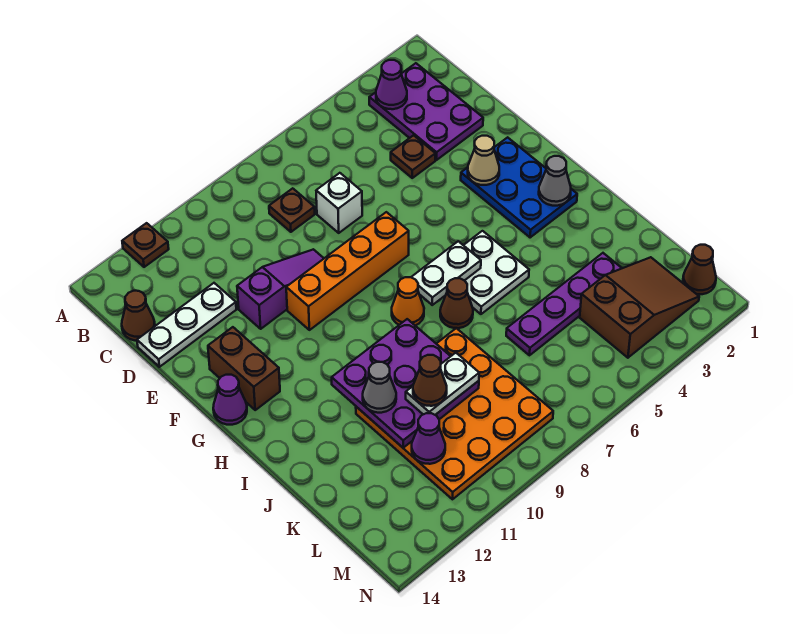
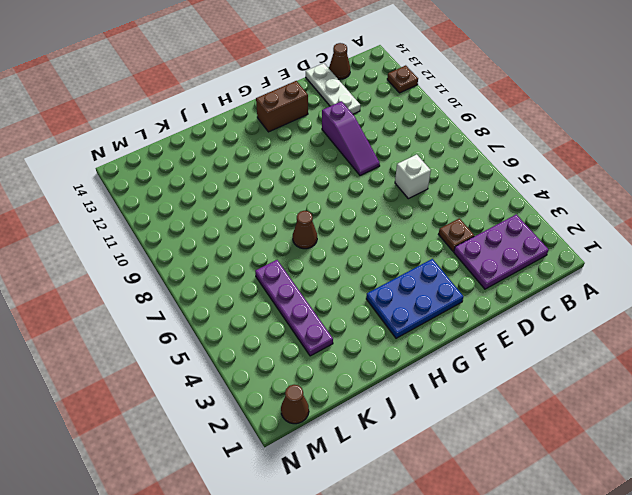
none -> brown 1x1 plate [269,188,315,232]
none -> orange 1x4 brick [286,212,409,330]
none -> purple 1x1 cone [213,375,247,425]

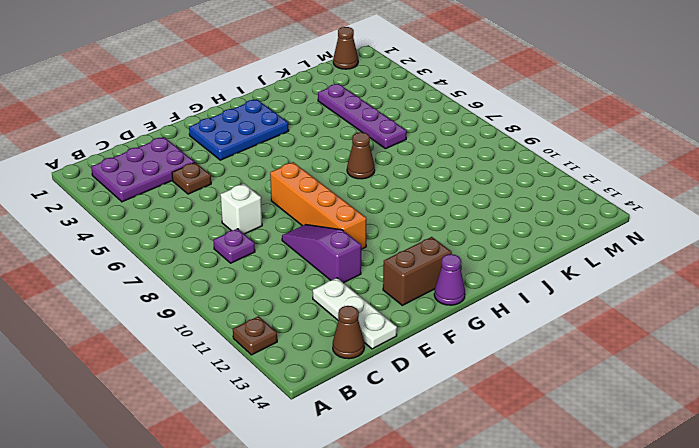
purple 1x1 plate [213,229,255,263] -> brown 1x1 plate [269,188,315,232]
none -> white 2x2 plate [464,231,529,314]
none -> orange 1x1 cone [392,277,424,326]
none -> orange 4x4 plate [356,328,553,499]

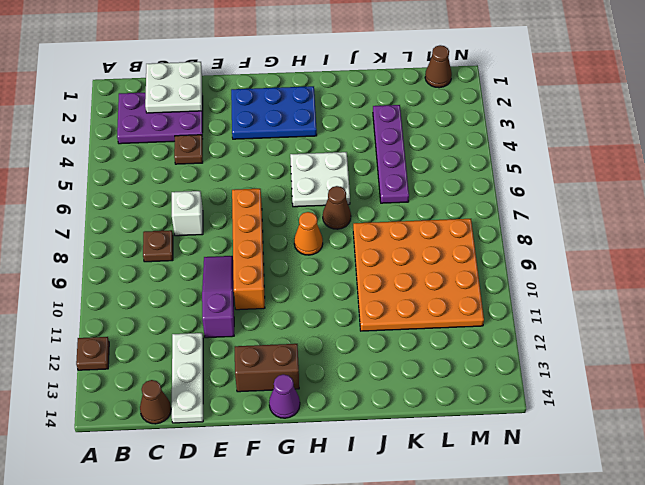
white 2x2 plate [145,62,202,113] -> none
none -> brown 2x3 slope [580,257,699,358]
none -> purple 1x1 cone [376,60,407,109]
none -> tan 1x1 cone [468,136,499,185]

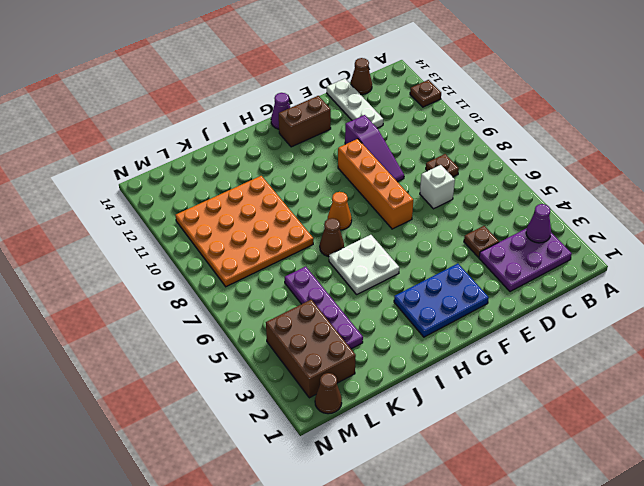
brown 2x3 brick [266,300,356,398] -> brown 2x3 slope [580,257,699,358]
none -> tan 1x1 cone [468,136,499,185]
none -> grey 1x1 cone [539,156,571,206]
none -> white 1x2 plate [411,241,481,305]

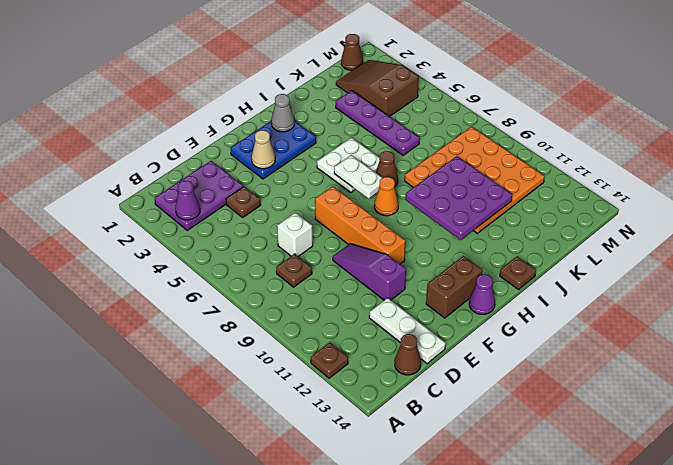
brown 1x1 plate [500,256,536,290] -> none
none -> purple 1x1 cone [412,413,445,464]
none -> grey 1x1 cone [363,362,396,413]
none -> white 1x2 plate [406,353,479,415]

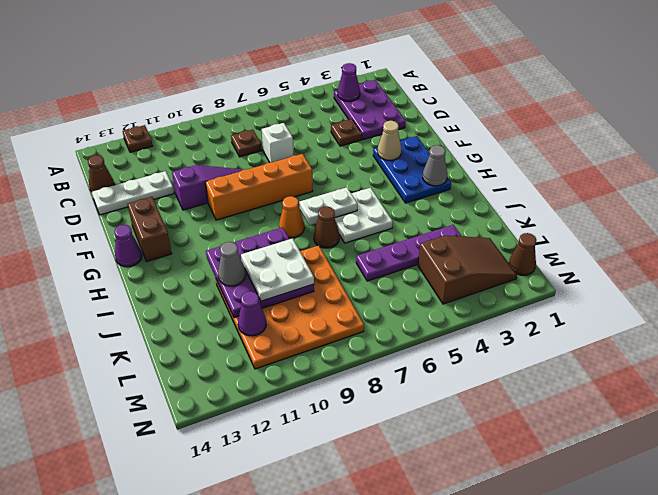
white 2x2 plate [241,238,314,301] -> white 1x2 plate [406,353,479,415]
none -> brown 1x1 cone [413,355,447,406]

